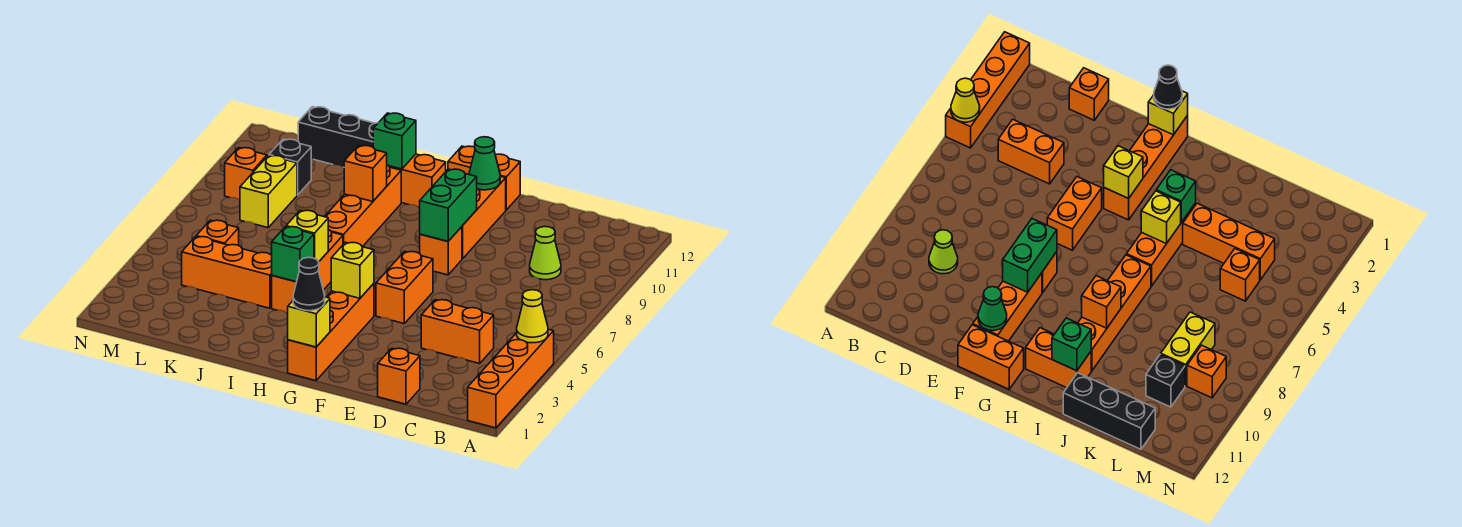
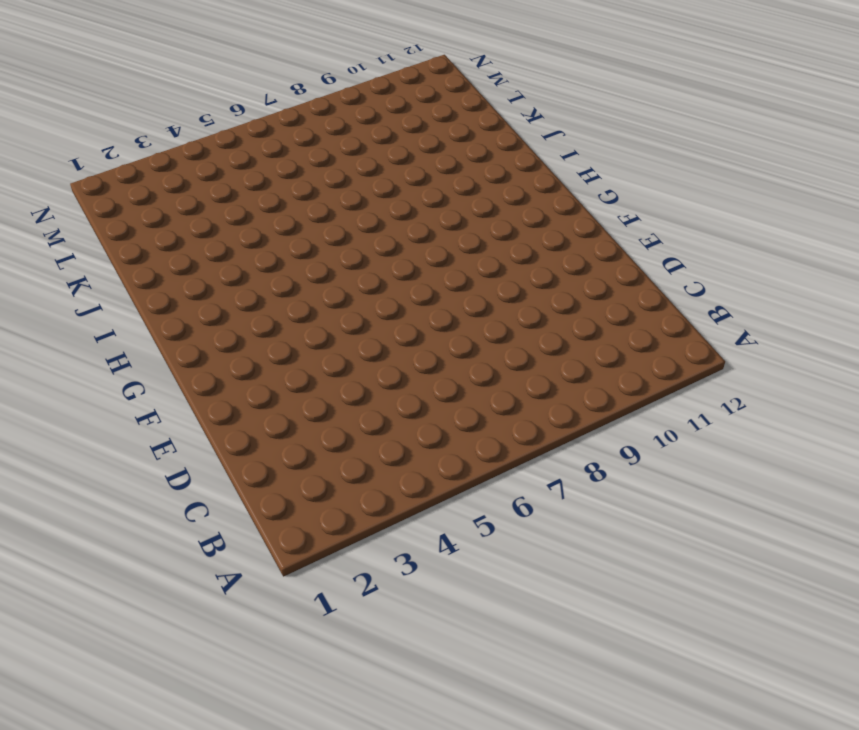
none -> orange 1x4 brick [468,329,554,428]
none -> orange 1x2 brick [421,300,494,363]
none -> lime 1x1 cone [530,226,561,280]

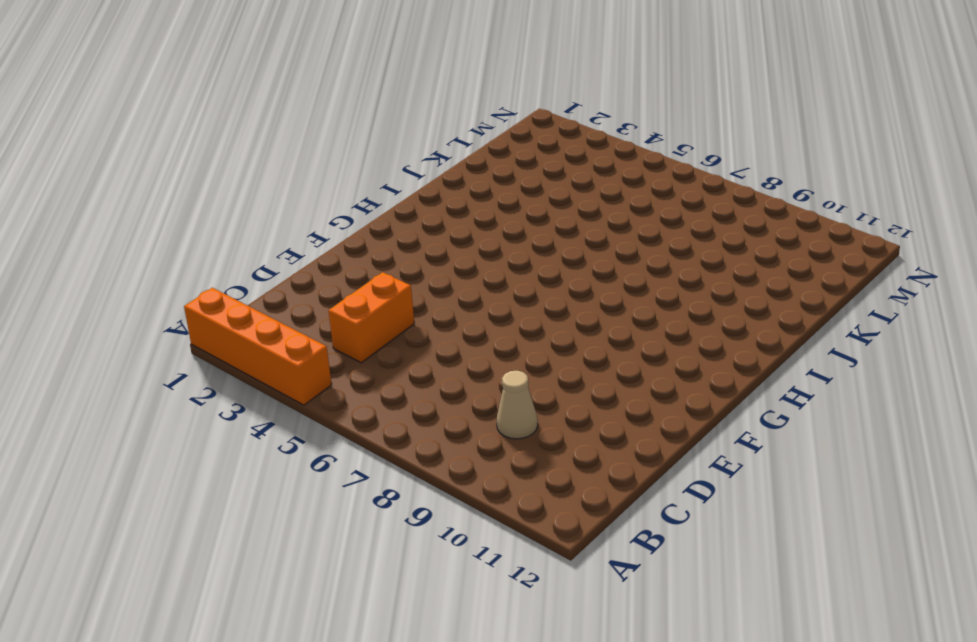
tan 1x1 cone [497,371,538,439] -> lime 1x1 cone [530,226,561,280]
none -> orange 1x1 brick [378,348,420,404]
none -> orange 1x2 brick [376,251,433,324]
none -> orange 1x1 brick [420,227,462,275]

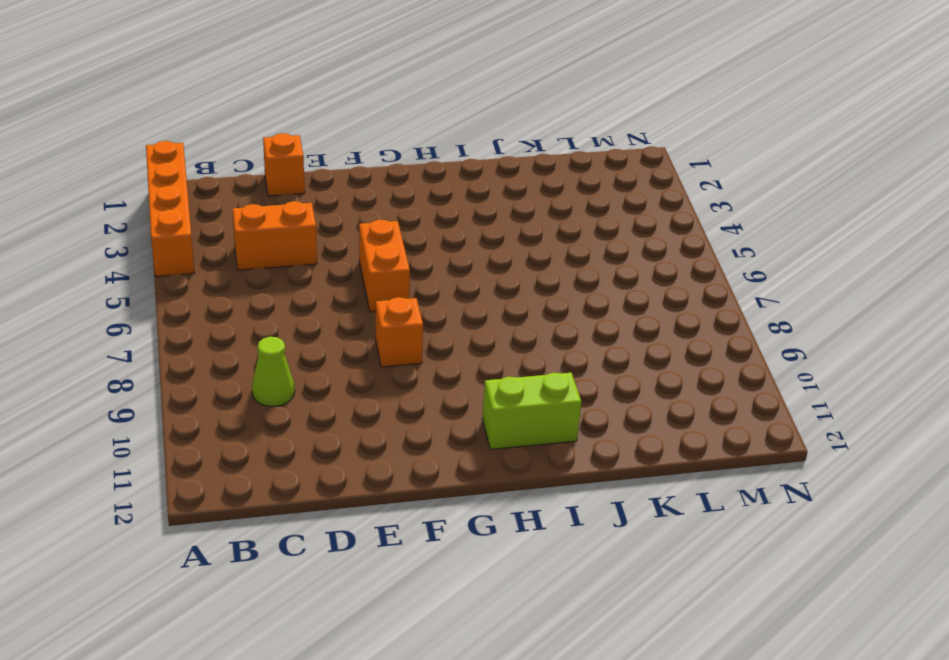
lime 1x2 brick [482,373,581,449] -> orange 1x2 brick [389,154,446,207]
none -> orange 1x3 brick [462,176,506,259]
none -> orange 1x2 brick [448,146,520,210]
none -> orange 1x4 brick [288,283,374,381]

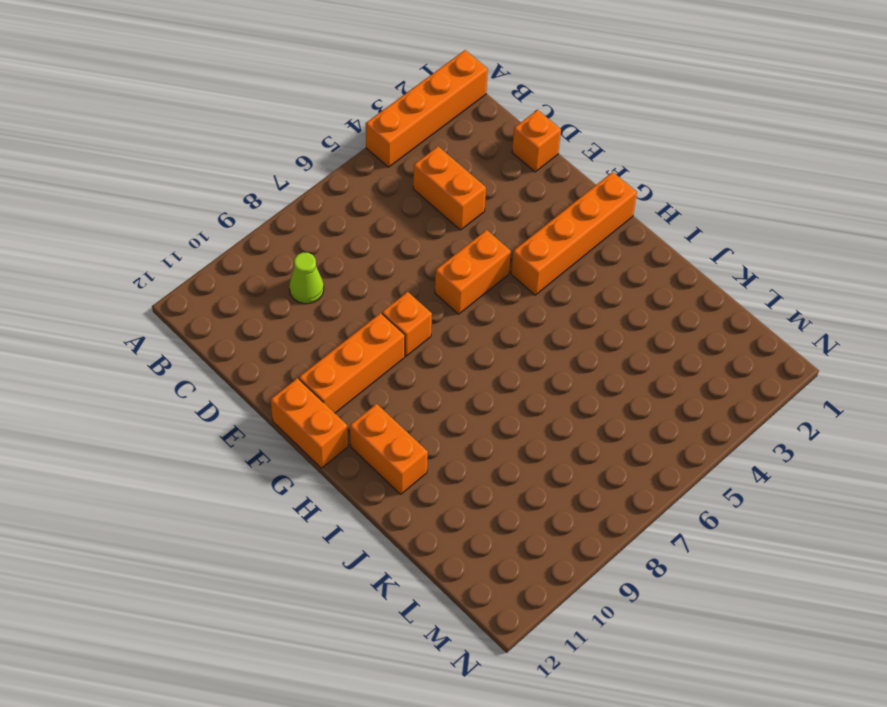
none -> orange 1x3 brick [272,229,343,313]
none -> orange 1x4 brick [325,165,401,247]
none -> orange 1x3 brick [182,237,272,308]

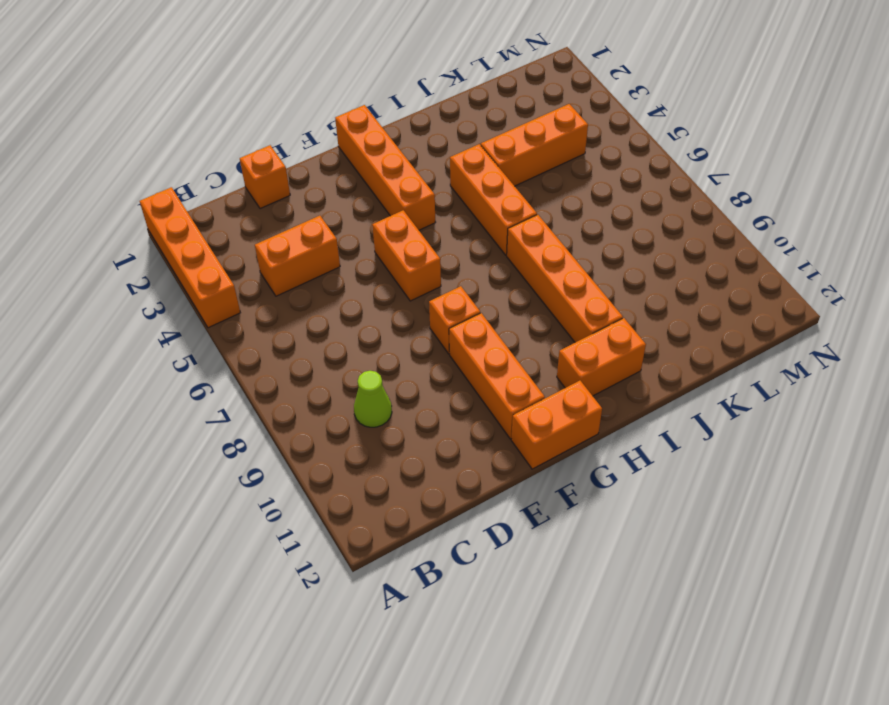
none -> black 1x3 brick [298,107,378,167]
none -> orange 1x1 brick [196,220,239,245]
none -> yellow 1x2 brick [240,155,297,228]

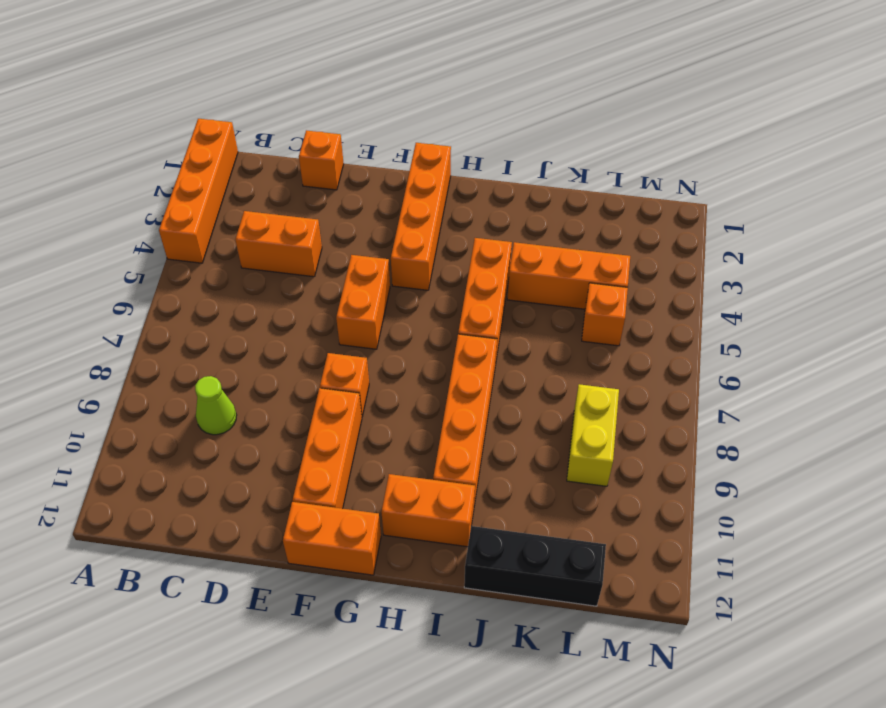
none -> black 1x1 brick [269,139,311,195]
none -> orange 1x1 brick [225,148,267,200]
none -> yellow 1x1 cone [517,290,548,343]

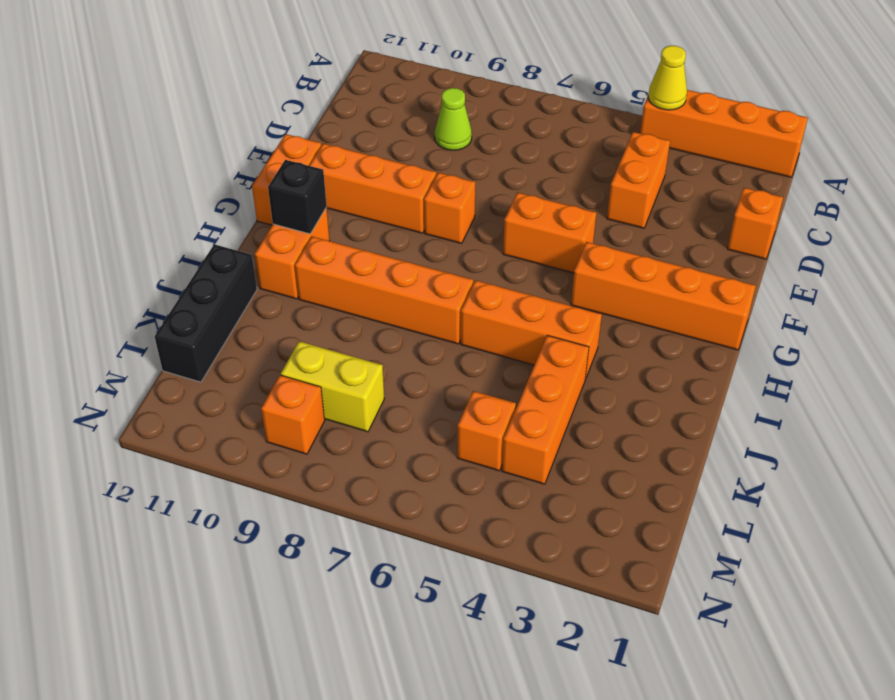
black 1x1 brick [268,160,327,234] -> black 1x1 brick moved to [269,139,311,195]
none -> green 1x2 brick [420,169,477,241]
none -> green 1x1 cone [469,137,500,190]
none -> yellow 1x1 brick [288,297,330,347]

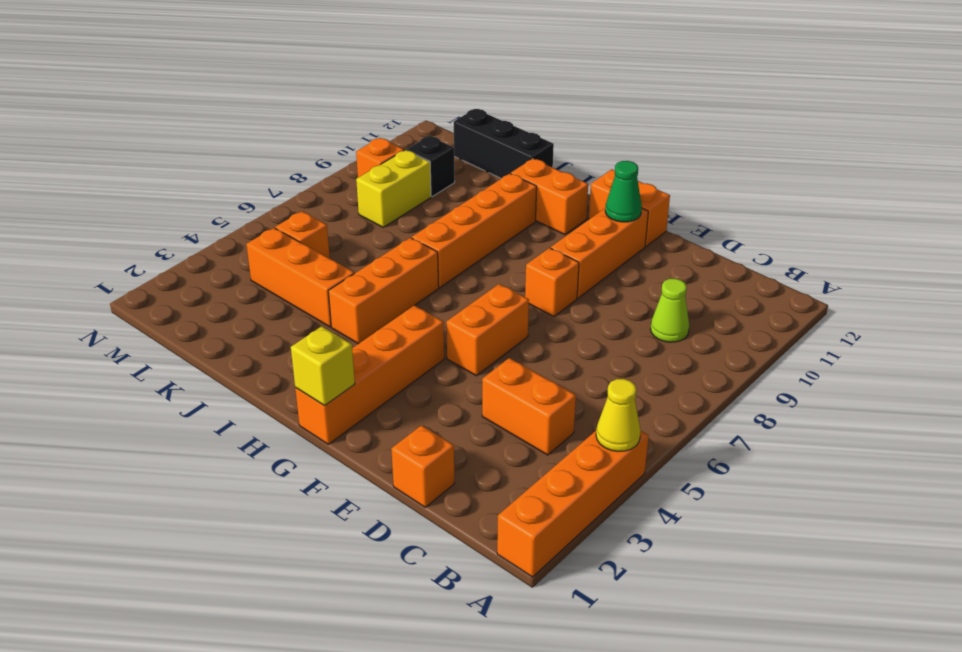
none -> green 1x2 brick [420,169,477,241]
none -> yellow 1x1 brick [331,242,374,298]
none -> green 1x1 brick [272,227,314,282]

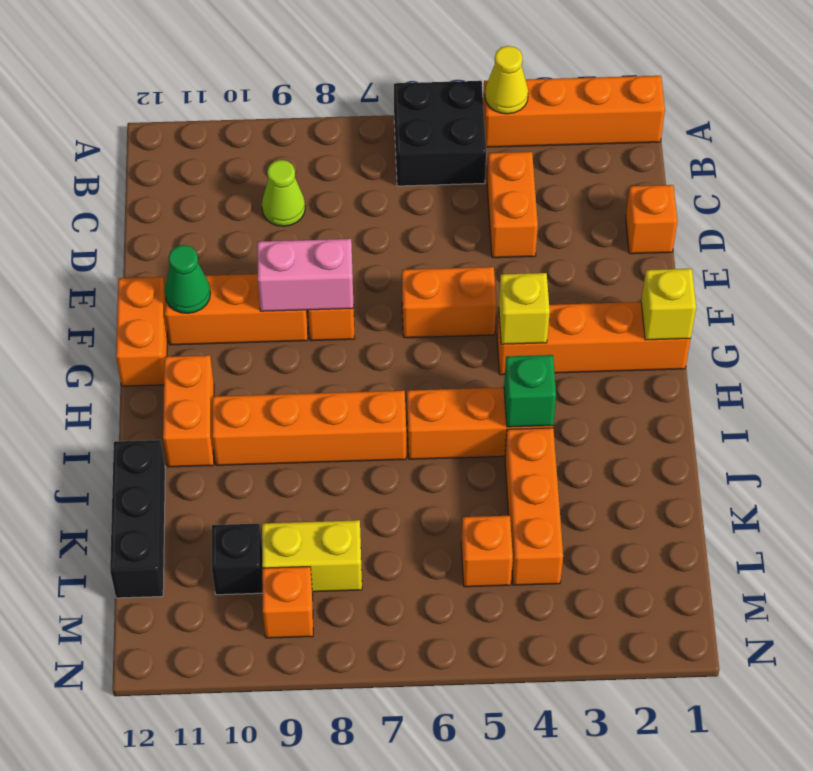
black 2x2 brick [394,81,486,186] -> none
pink 1x2 brick [257,239,354,311] -> green 1x2 brick [420,169,477,241]
none -> yellow 1x1 brick [286,210,328,262]
none -> orange 1x1 brick [344,145,387,202]
none -> green 1x1 brick [373,113,416,169]

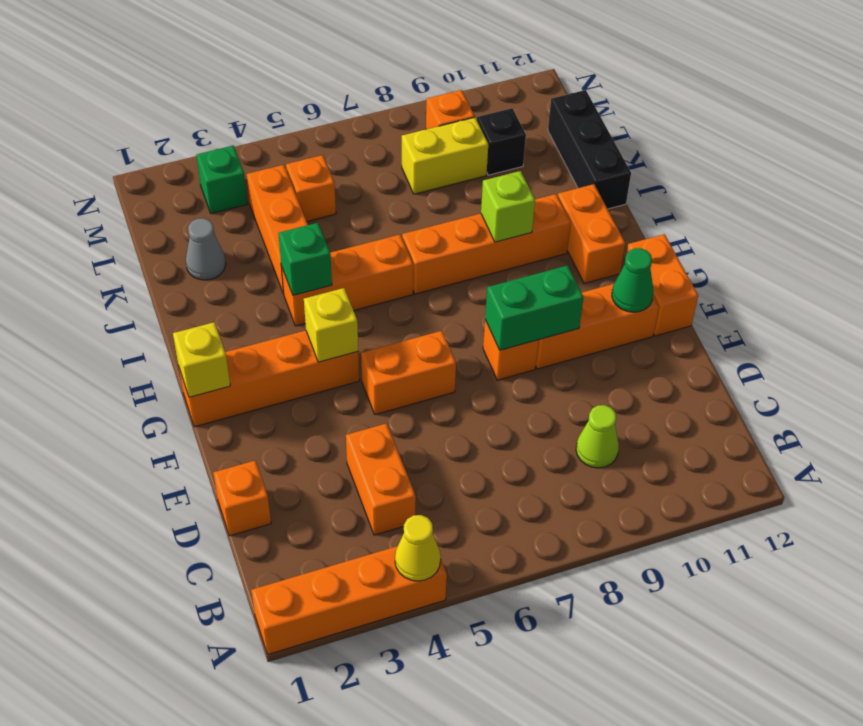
lime 1x1 brick [481,171,535,242] -> orange 1x1 brick [344,145,387,202]
grey 1x1 cone [186,218,226,280] -> none
green 1x1 brick [196,145,247,214] -> green 1x1 brick moved to [373,113,416,169]
none -> yellow 1x1 brick [286,210,328,262]
none -> black 1x1 cone [293,257,325,311]

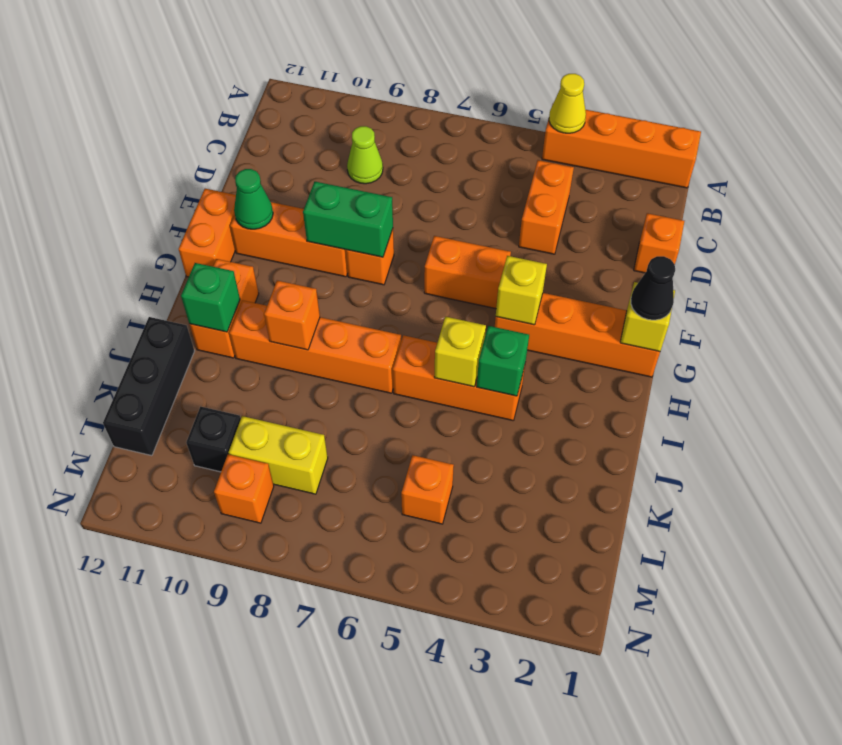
none -> orange 1x3 brick [182,237,272,308]

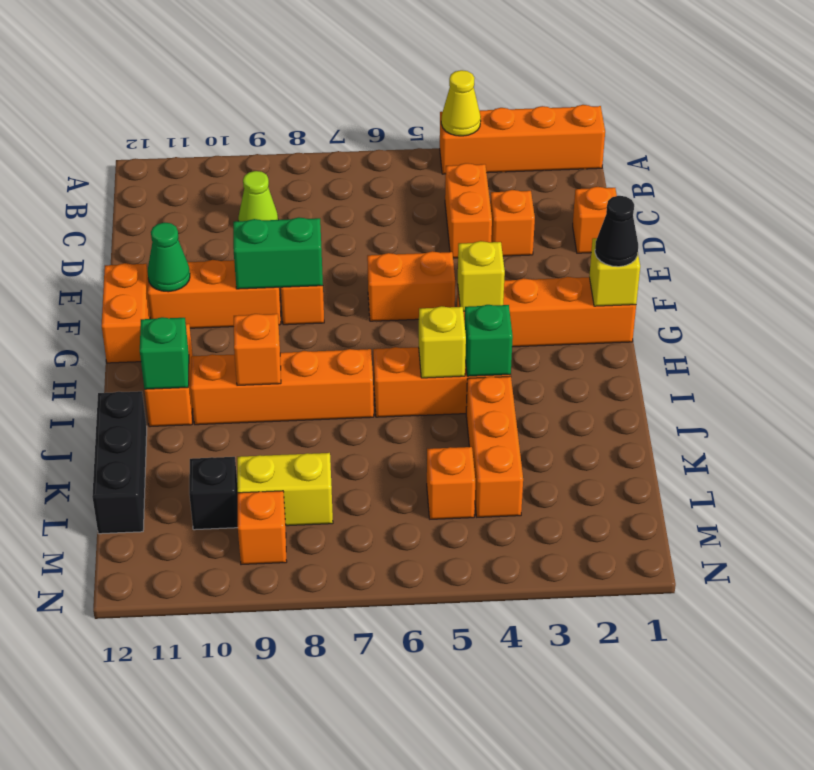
orange 1x1 brick [490,190,535,256] -> none

